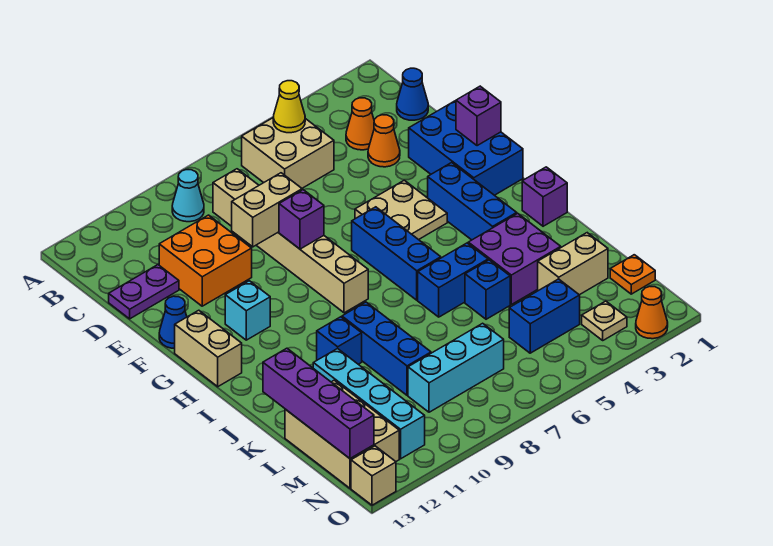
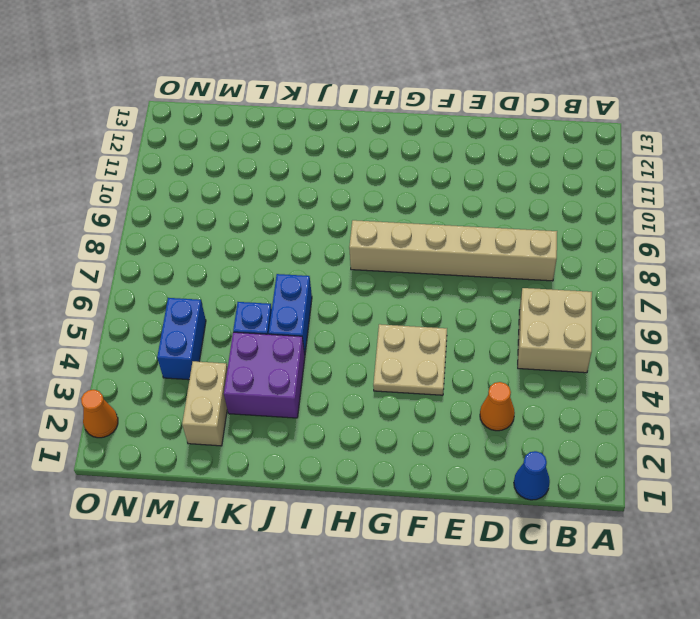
none -> cyan 1x1 cone [172,170,204,222]
none -> orange 1x1 cone [346,98,374,150]
none -> orange 2x2 brick [159,215,252,306]
none -> purple 1x2 plate [109,265,179,319]

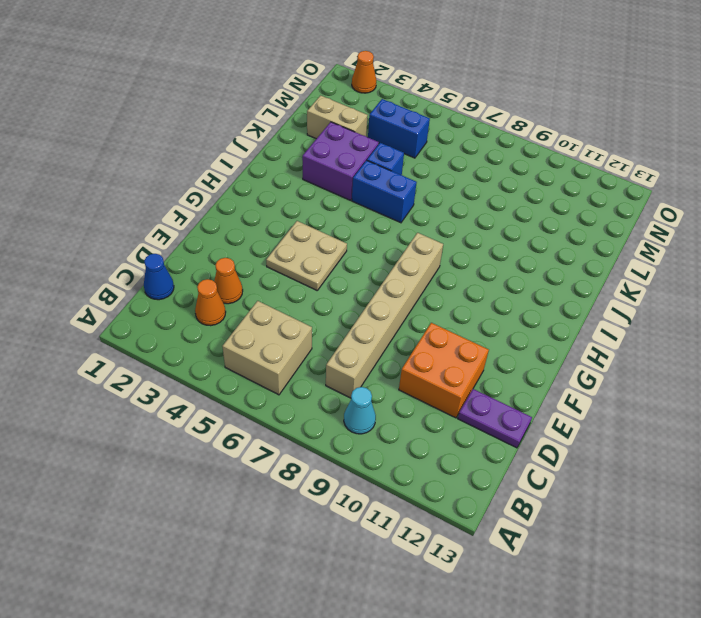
none -> blue 2x3 brick [409,101,523,195]
none -> blue 1x1 cone [159,296,187,348]
none -> blue 1x3 brick [428,163,517,240]
none -> blue 1x3 brick [352,207,441,300]

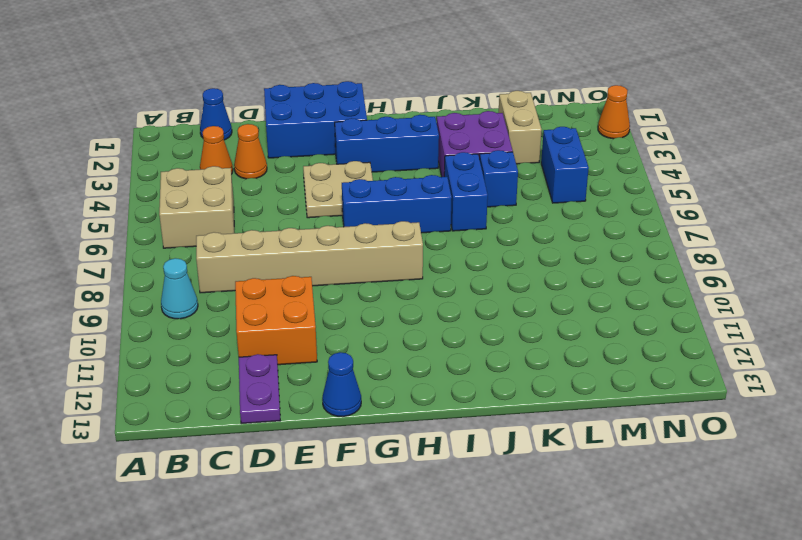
none -> cyan 1x1 brick [225,281,270,340]
none -> tan 1x2 brick [175,310,242,387]
none -> purple 1x1 brick [522,167,567,226]
none -> blue 1x3 brick [342,302,431,395]

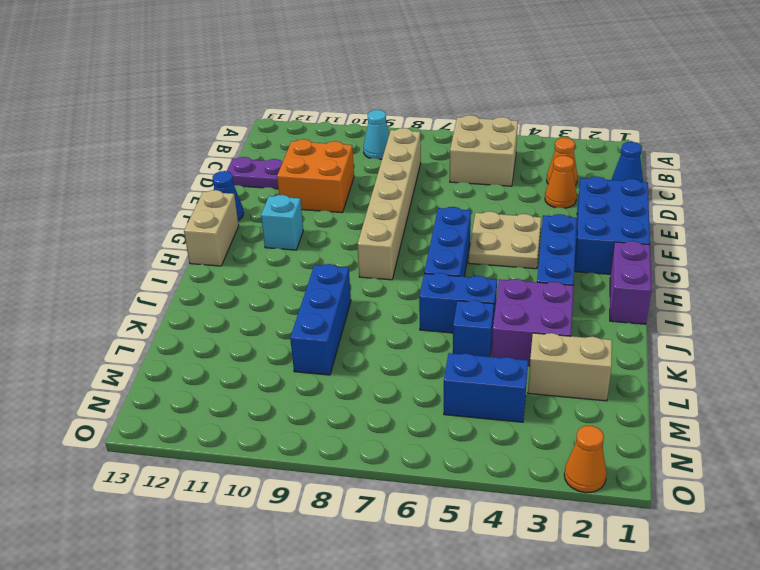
purple 1x2 brick [610,241,651,324] -> purple 1x1 brick [522,167,567,226]
none -> blue 1x1 brick [317,317,362,364]
none -> cyan 1x4 brick [313,348,425,459]
none -> tan 2x3 brick [285,380,399,488]
none -> orange 1x1 plate [610,255,655,294]

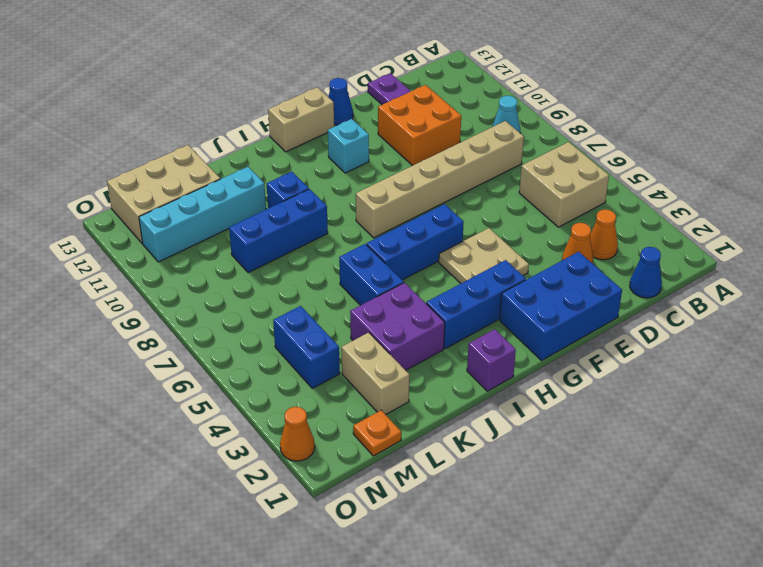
none -> blue 1x1 brick [465,260,510,319]
none -> cyan 1x3 brick [408,323,504,412]
none -> tan 1x1 plate [582,301,627,340]
none -> tan 1x1 brick [351,446,396,505]

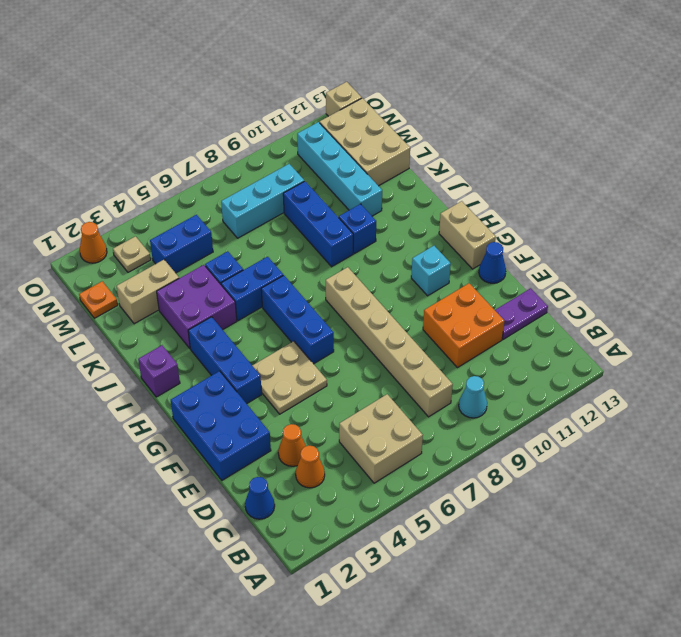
none -> yellow 1x1 cone [273,81,305,133]
none -> tan 1x2 brick [232,173,302,247]
none -> purple 1x1 brick [456,86,501,146]
none -> purple 1x1 brick [279,190,324,249]

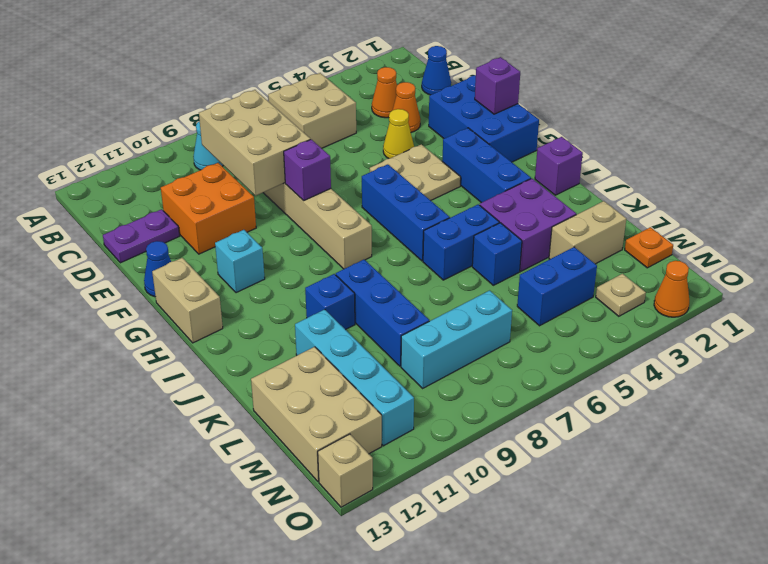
tan 2x3 brick [199,90,310,196] -> tan 1x2 brick [232,173,302,247]
yellow 1x1 cone [383,109,414,159] -> yellow 1x1 cone moved to [273,81,305,133]
none -> purple 1x4 brick [263,348,374,459]

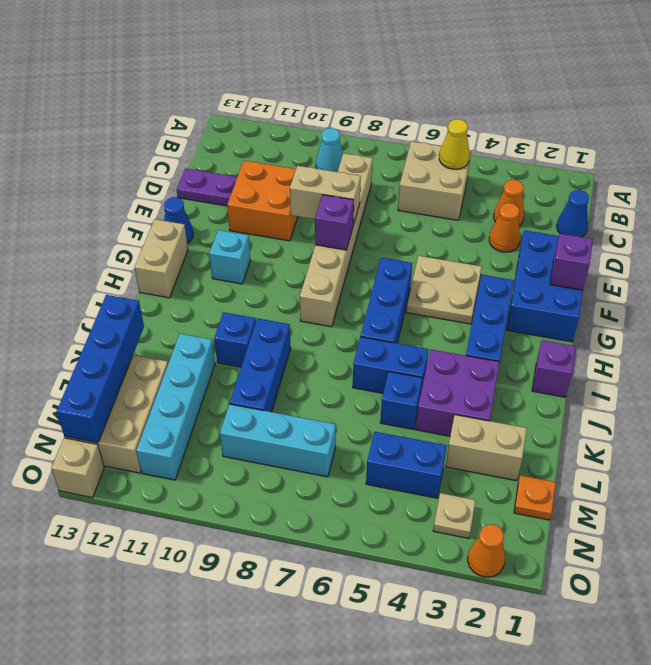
blue 1x4 brick [57,295,144,443] -> purple 1x4 brick [263,348,374,459]

